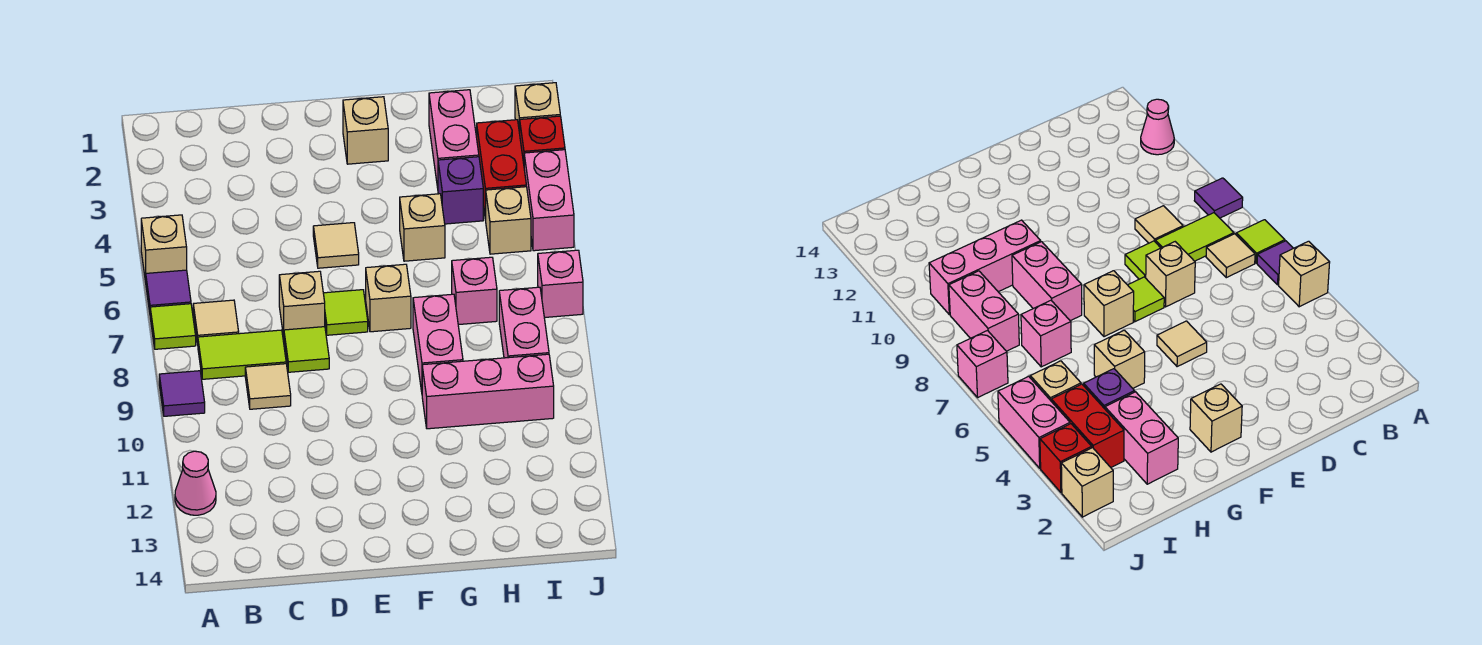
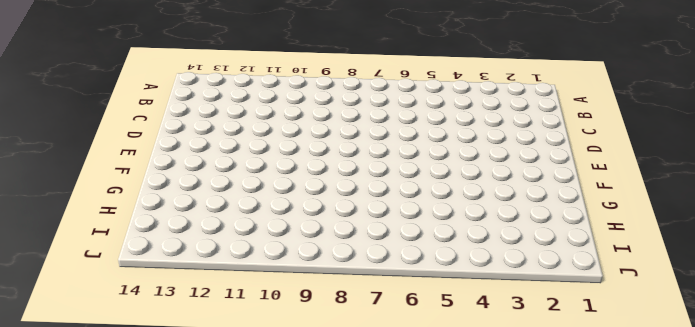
none -> tan 1x1 brick [141,215,187,282]
none -> purple 1x1 tile [146,270,191,312]
none -> lime 1x1 tile [150,304,196,349]

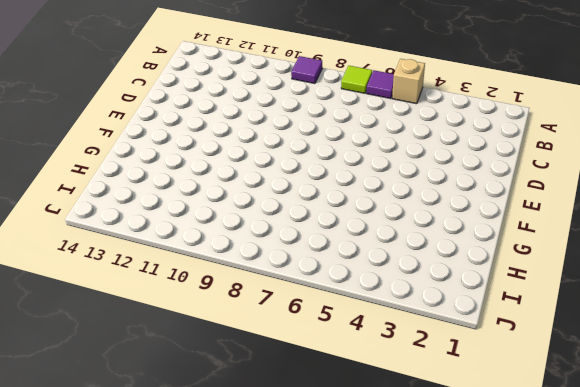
none -> pink 1x1 cone [175,451,216,515]
none -> tan 1x1 tile [193,300,239,345]
none -> lime 1x2 tile [198,330,286,379]

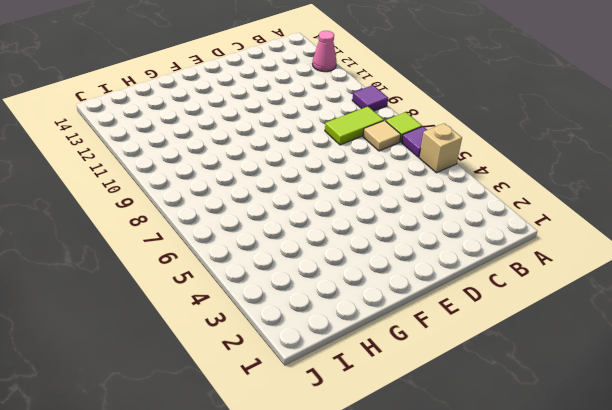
none -> tan 1x1 tile [245,364,291,409]
none -> tan 1x1 brick [279,271,325,337]
none -> lime 1x1 tile [284,327,329,372]

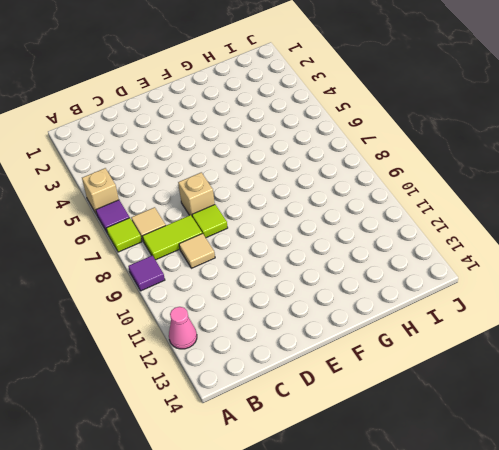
none -> tan 1x1 tile [313,223,359,268]
none -> lime 1x1 tile [323,290,368,335]
none -> tan 1x1 brick [343,97,388,164]

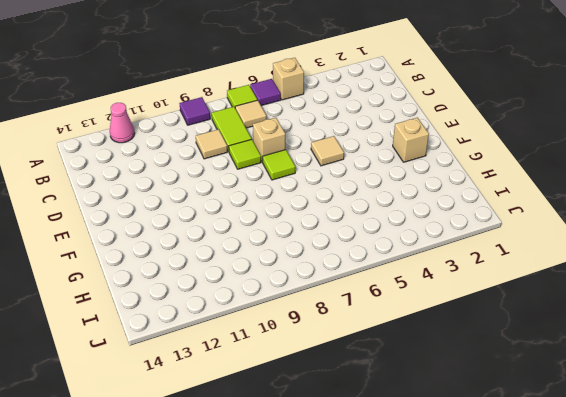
none -> tan 1x1 brick [366,264,411,332]
none -> tan 1x1 brick [400,194,445,261]
none -> pink 1x2 brick [413,294,463,392]

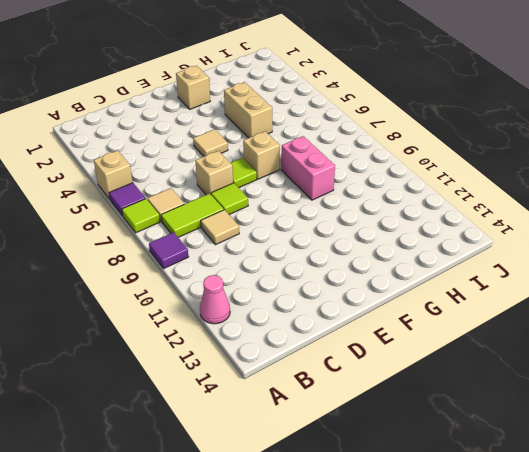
tan 1x2 brick [224,82,272,138] -> tan 1x1 brick [400,194,445,261]
none -> pink 1x3 brick [422,354,554,429]
none -> pink 1x2 brick [429,90,479,188]
none -> purple 1x1 brick [438,157,483,224]

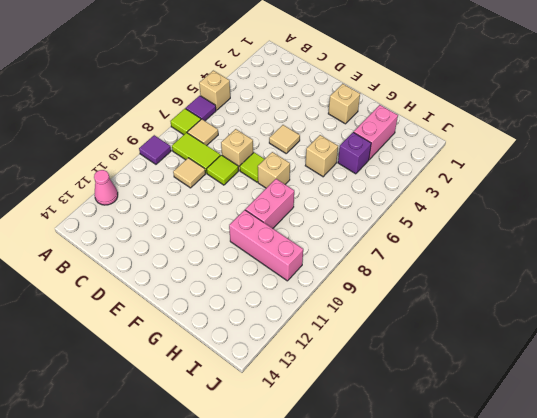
none -> pink 1x1 brick [452,257,497,325]
none -> red 1x2 brick [477,120,526,220]
none -> tan 1x1 brick [486,187,531,254]

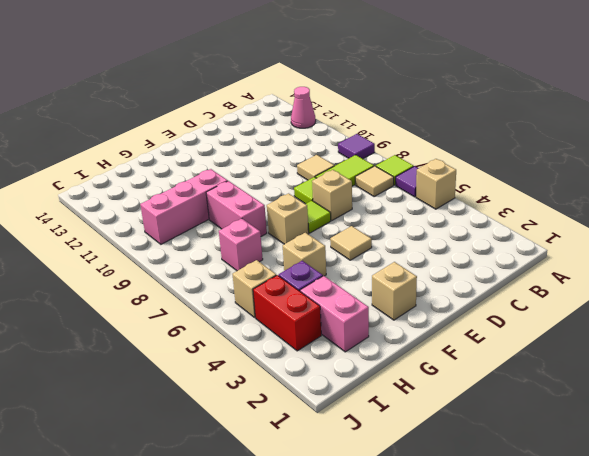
none -> pink 1x2 brick [499,287,549,358]
none -> tan 1x1 brick [515,83,560,133]
none -> red 1x1 brick [520,116,565,163]

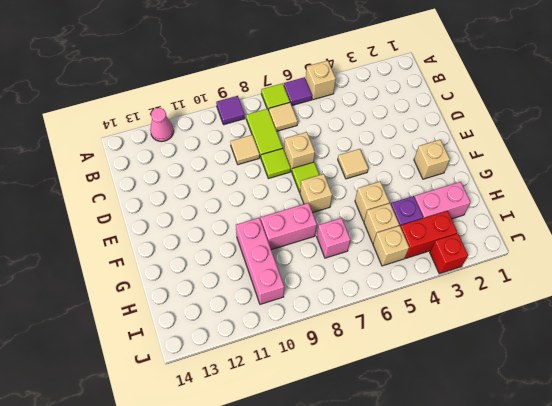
tan 1x1 brick [364,203,399,243] -> tan 1x1 brick moved to [515,83,560,133]
none -> pink 1x2 brick [499,287,549,358]
none -> pink 1x2 brick [524,150,574,251]
none -> pink 1x1 brick [538,250,583,318]

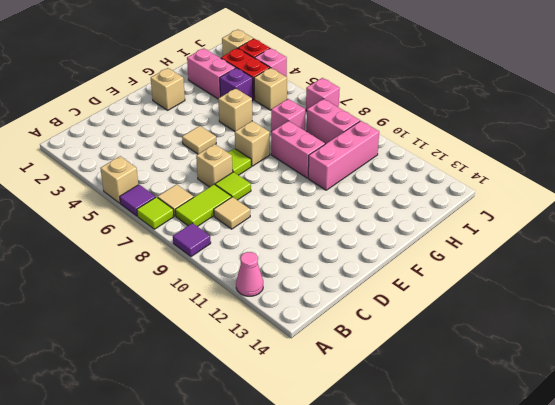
pink 1x1 brick [255,48,287,77] -> pink 1x2 brick [524,150,574,251]

